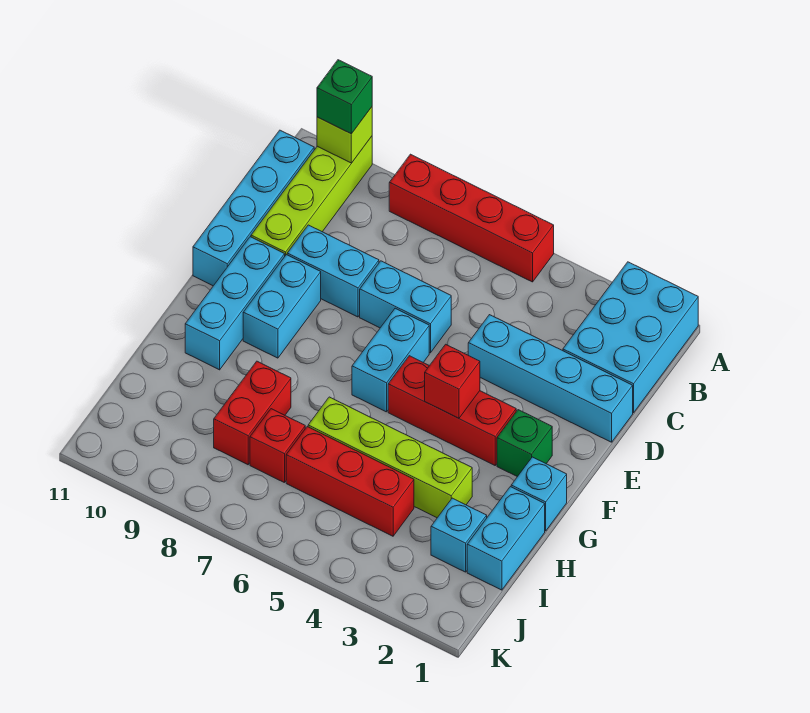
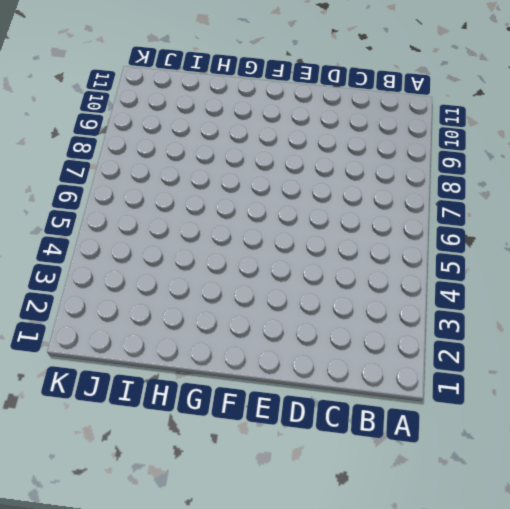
none -> cyan 2x3 brick [563,262,698,413]
none -> red 1x4 brick [389,154,554,282]
none -> lime 1x4 brick [251,136,372,256]

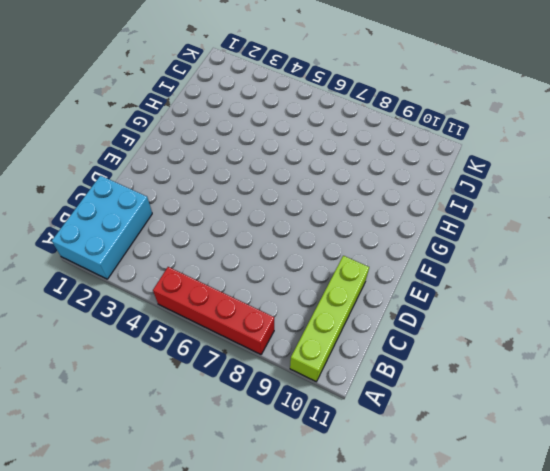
none -> cyan 1x4 brick [193,130,314,286]
none -> cyan 1x4 brick [468,315,633,442]
none -> cyan 1x2 brick [360,261,451,353]

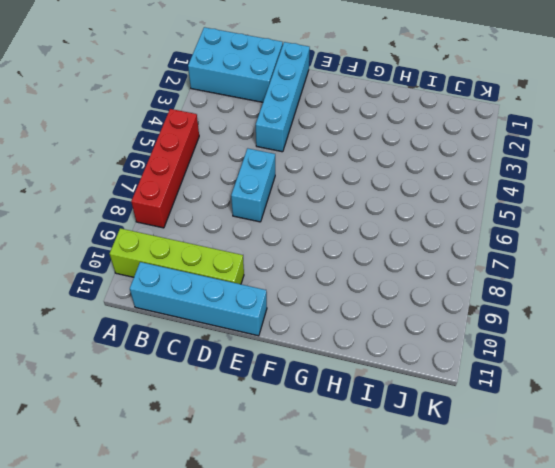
none -> cyan 1x2 brick [287,225,379,317]
none -> cyan 1x2 brick [352,308,429,412]
none -> cyan 1x2 brick [243,255,321,358]

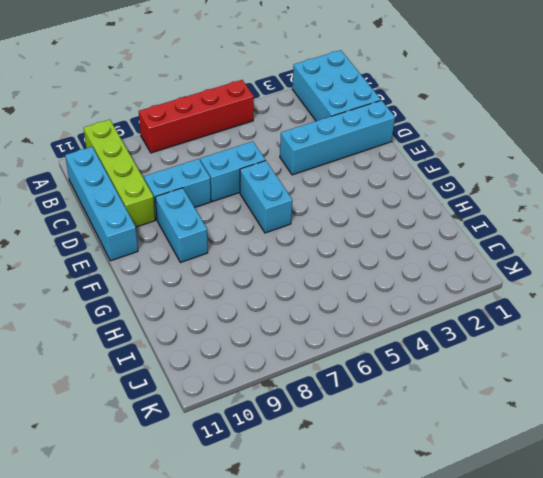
none -> cyan 1x3 brick [185,237,285,370]
none -> green 1x1 brick [497,410,552,477]
none -> red 1x3 brick [388,356,516,465]

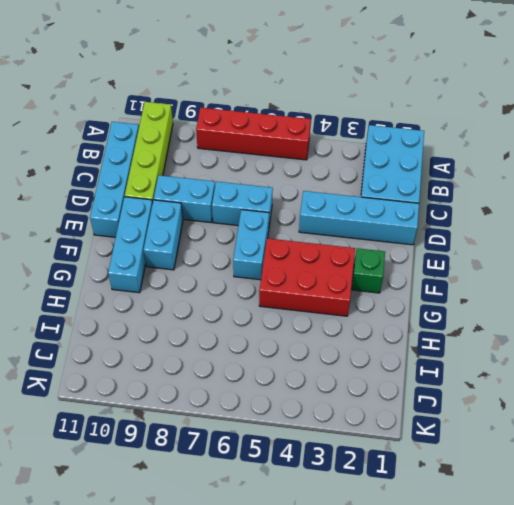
red 2x3 brick [259,238,355,316] -> red 1x3 brick [388,356,516,465]
none -> cyan 1x1 brick [511,457,567,531]
none -> cyan 1x2 brick [467,487,545,590]
none -> lime 1x4 brick [308,397,472,518]

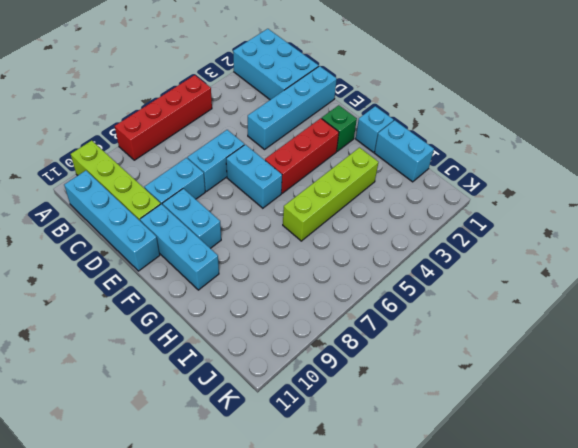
none -> red 1x2 brick [214,361,291,465]
none -> cyan 1x1 brick [431,498,487,572]
none -> red 1x3 brick [286,427,414,536]

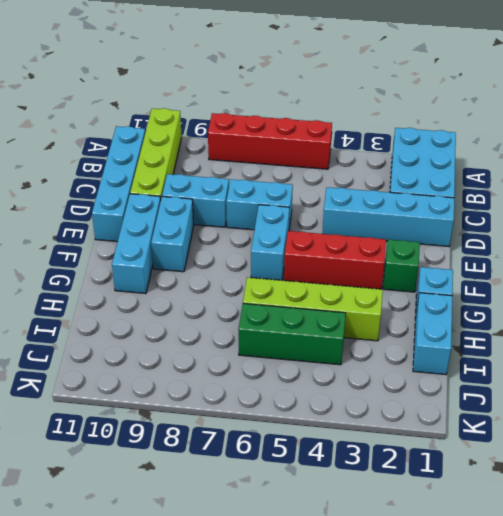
green 1x3 brick [238,303,346,365] -> red 1x3 brick [286,427,414,536]
none -> red 1x2 brick [214,361,291,465]
none -> cyan 1x1 brick [431,498,487,572]
none -> red 1x1 brick [250,409,305,483]

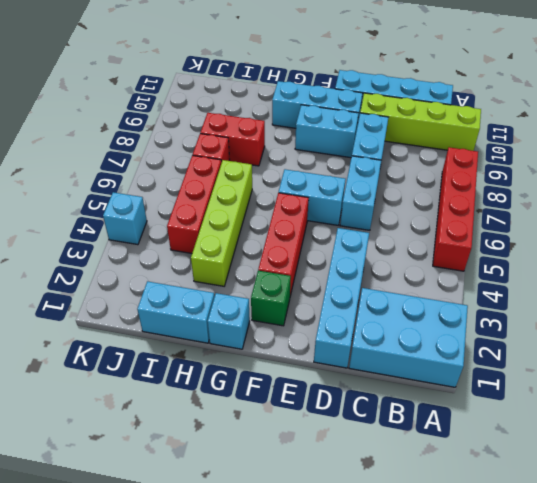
cyan 1x1 brick [103,192,147,245] -> cyan 1x1 brick moved to [431,498,487,572]
none -> lime 1x1 brick [317,107,372,163]
none -> red 1x1 brick [425,344,480,418]
none -> green 1x1 brick [317,60,372,134]

